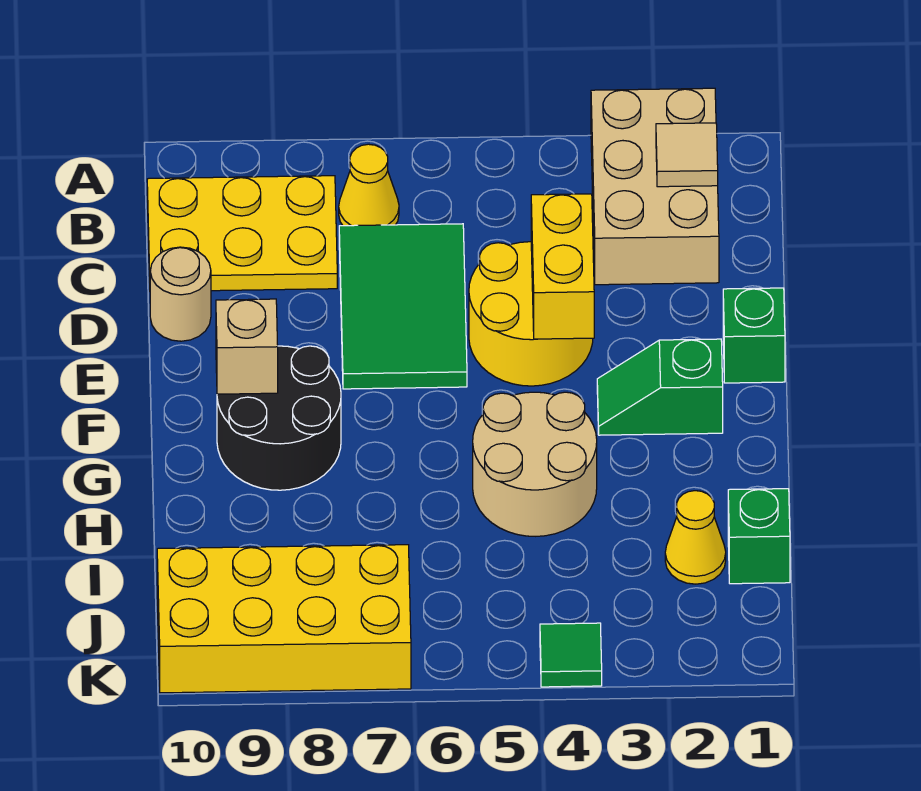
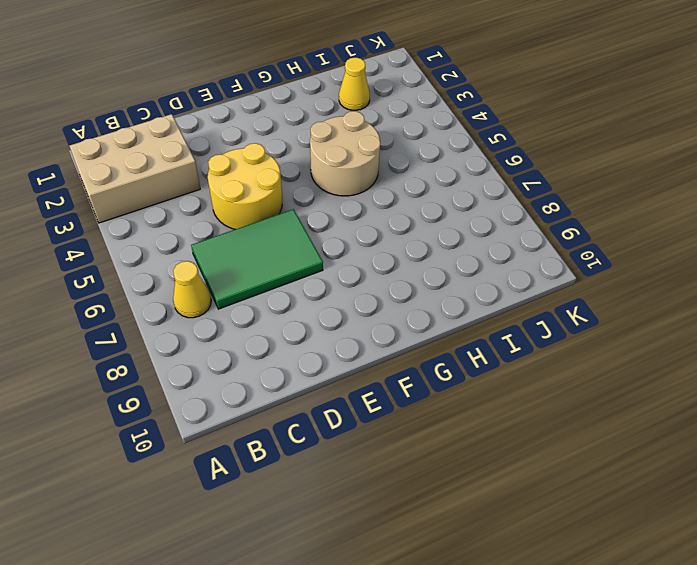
none -> yellow 2x3 plate [147,176,337,291]
none -> tan 1x1 round brick [150,247,211,341]
none -> green 1x1 brick [723,288,785,383]

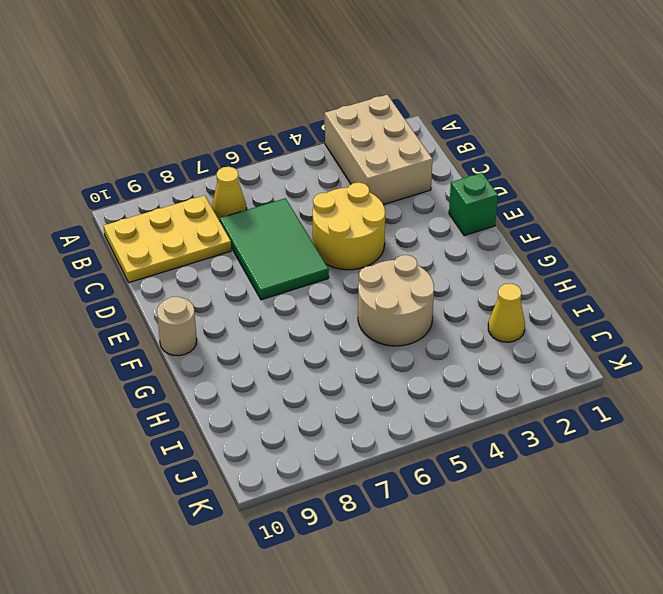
tan 1x1 round brick [157,297,197,356] -> tan 1x1 round brick moved to [150,247,211,341]
none -> green 1x2 slope [597,339,723,435]
none -> black 2x2 round brick [217,346,341,490]
none -> green 1x1 brick [728,489,790,584]

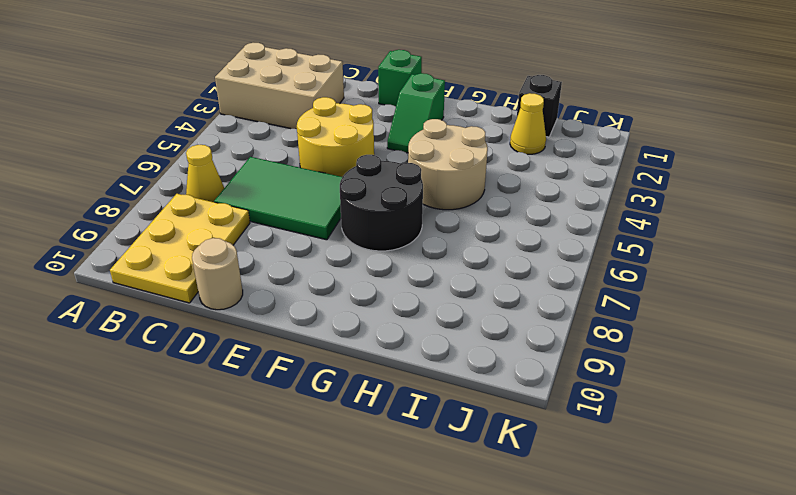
black 2x2 round brick [340,155,423,251] -> black 2x2 round brick moved to [217,346,341,490]
black 1x1 brick [517,75,562,137] -> green 1x1 brick [728,489,790,584]
none -> yellow 2x4 brick [157,545,411,693]
none -> green 1x1 tile [540,623,602,687]
none -> tan 1x1 tile [656,123,718,187]

